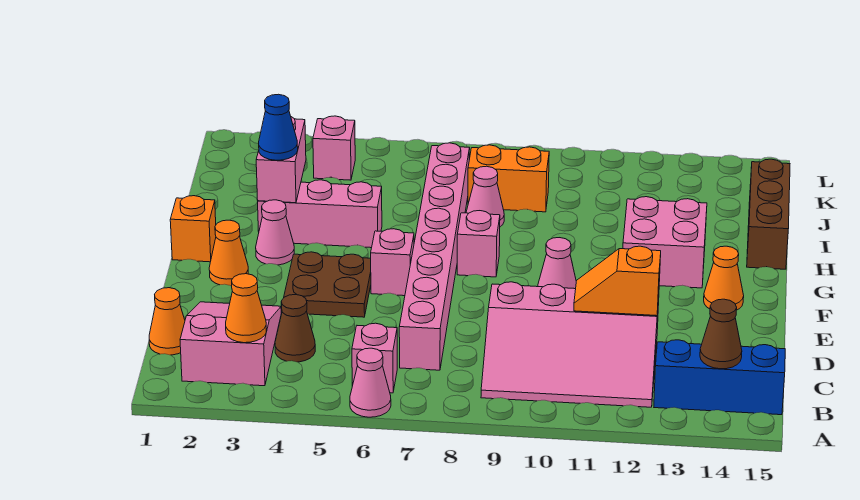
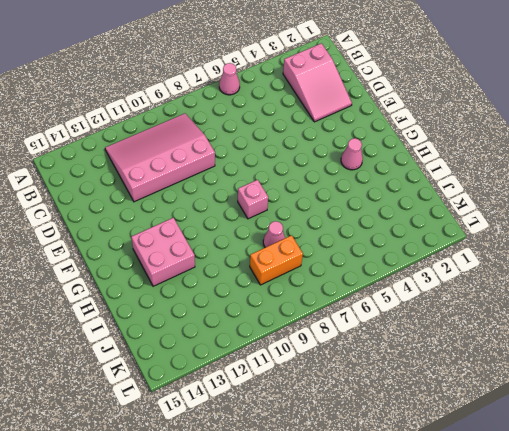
none -> pink 1x1 brick [352,323,397,393]
none -> blue 1x3 brick [654,340,785,415]
none -> orange 1x1 cone [149,288,185,355]

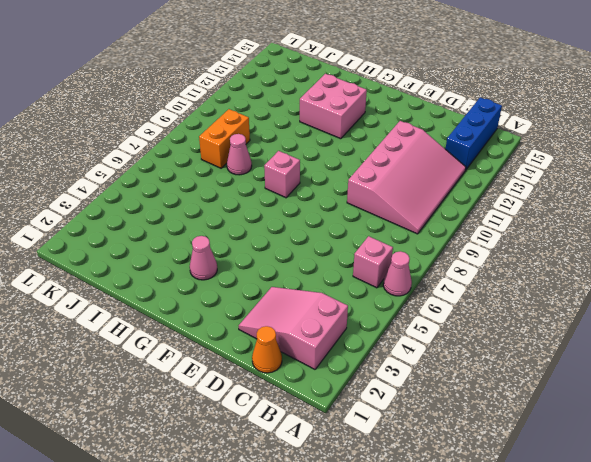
none -> brown 1x1 cone [275,295,315,362]
none -> pink 1x8 brick [399,143,470,370]
none -> brown 2x2 plate [284,252,371,317]

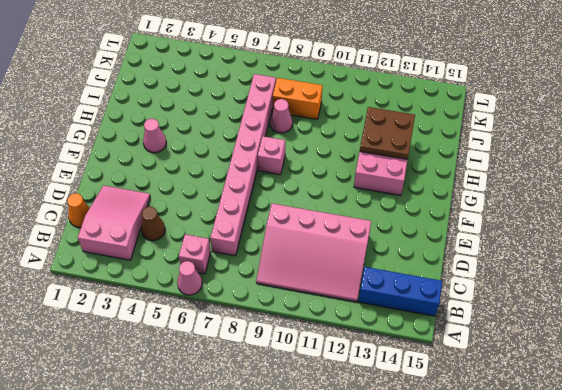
brown 2x2 plate [360,107,415,159] -> brown 2x2 plate moved to [284,252,371,317]
none -> orange 1x1 cone [209,220,248,286]
none -> pink 1x1 brick [371,229,414,296]
none -> pink 1x1 cone [538,238,576,289]

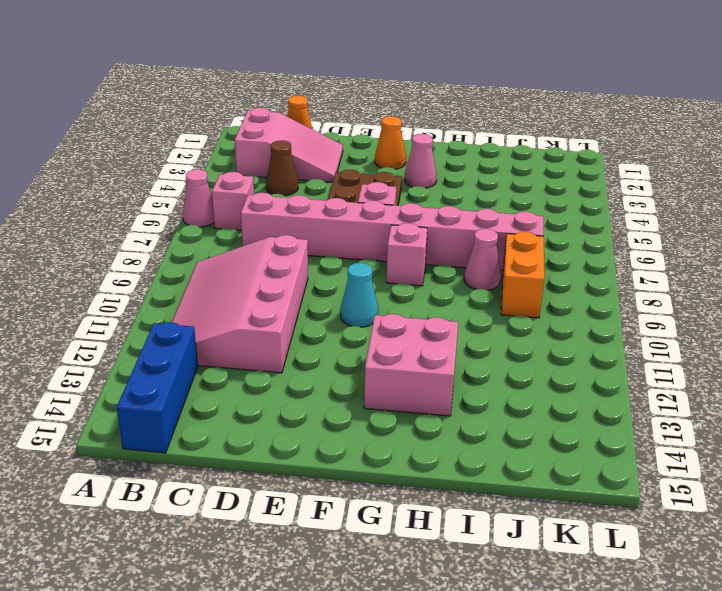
cyan 1x1 cone [340,263,378,327] -> pink 1x1 cone [538,238,576,289]
none -> orange 1x1 cone [704,246,744,310]
none -> orange 1x1 brick [170,196,216,262]
none -> pink 1x3 brick [258,180,382,248]

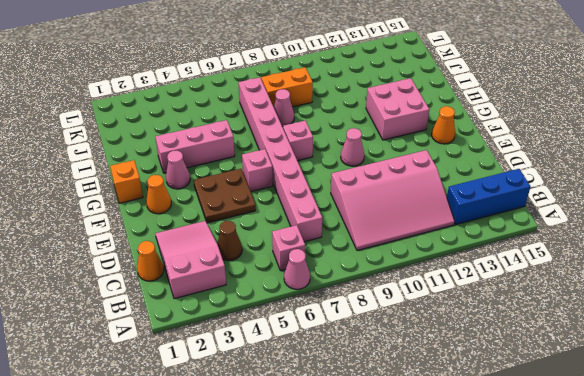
none -> brown 1x3 brick [747,159,790,269]
none -> pink 1x1 brick [313,116,355,180]
none -> orange 1x1 cone [226,274,266,343]

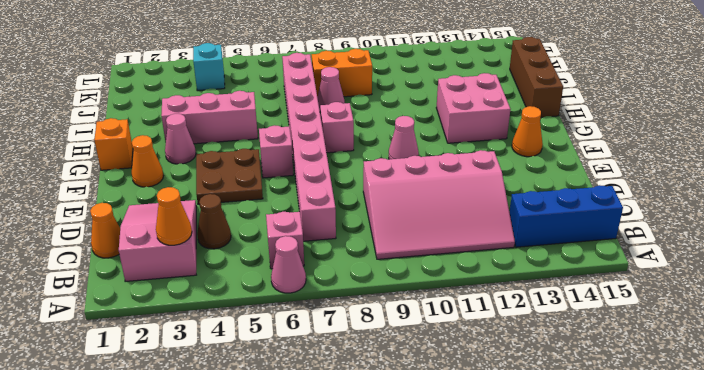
cyan 1x1 brick [193,43,225,91] -> pink 1x1 brick [313,116,355,180]
none -> brown 1x1 cone [700,299,742,369]
none -> orange 1x2 slope [574,246,661,316]
none -> pink 1x2 brick [256,117,306,203]

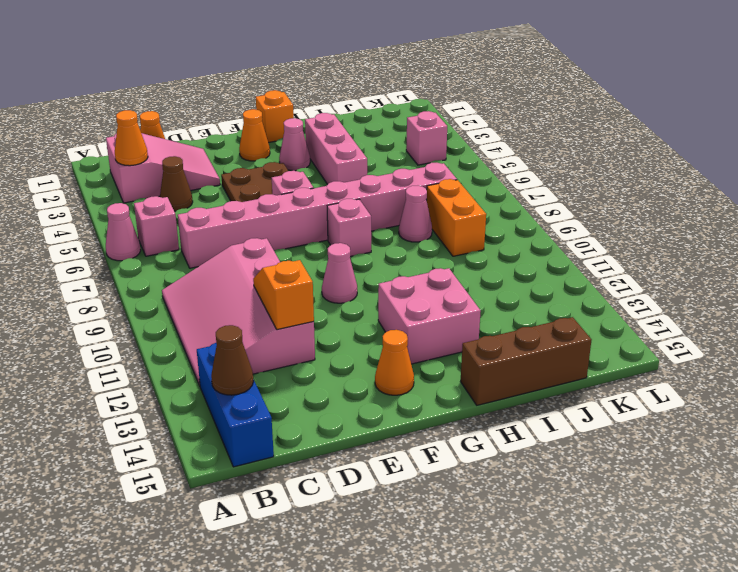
none -> pink 1x2 brick [256,117,306,203]
none -> blue 1x1 cone [259,94,298,160]

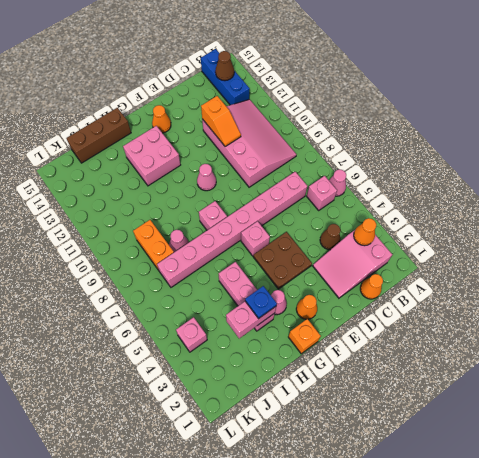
blue 1x1 plate [245,286,277,319] -> blue 1x1 cone [259,94,298,160]

